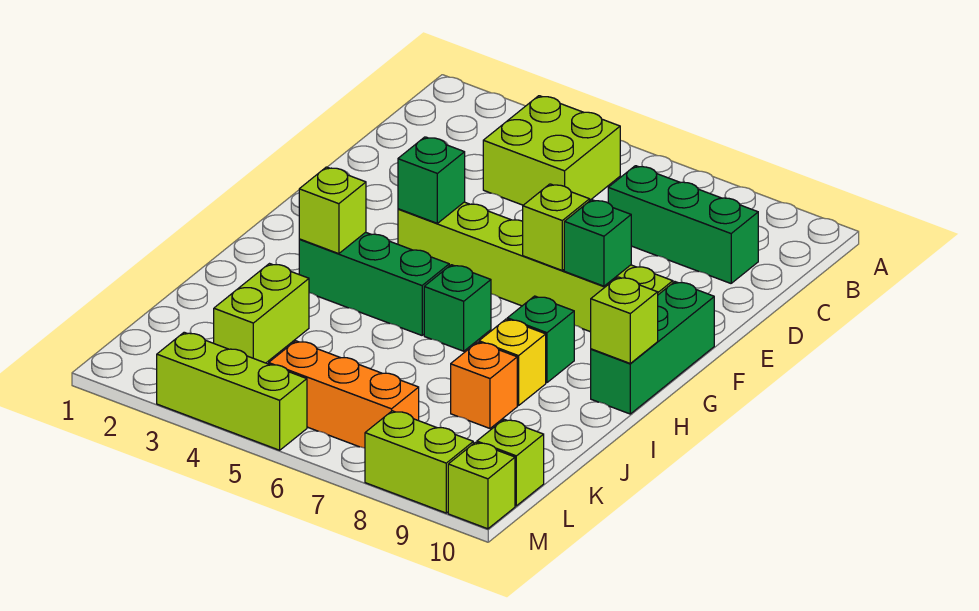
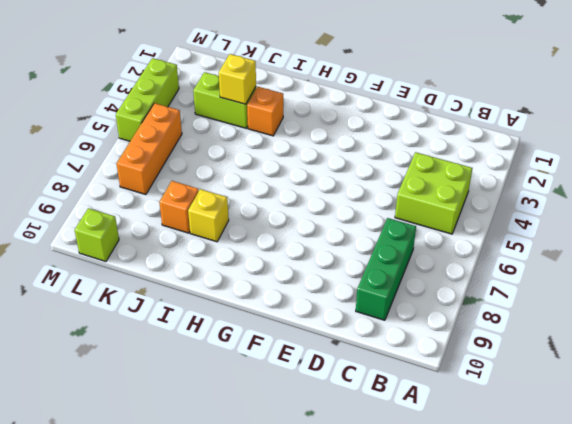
orange 1x1 brick [247,87,283,136] -> none
yellow 1x1 brick [219,54,256,104] -> none
none -> lime 1x6 brick [398,202,673,332]
none -> green 1x3 brick [591,282,714,414]
none -> green 1x3 brick [299,232,449,335]

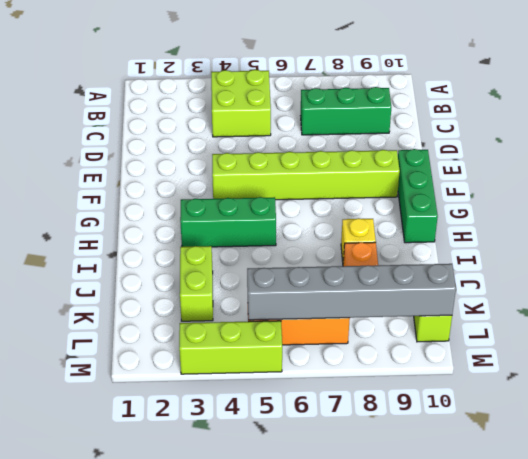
grey 1x6 brick [247,264,456,320] -> none
none -> green 1x1 brick [424,265,491,351]
none -> green 1x1 brick [507,296,574,383]
none -> lime 1x2 brick [365,411,473,513]

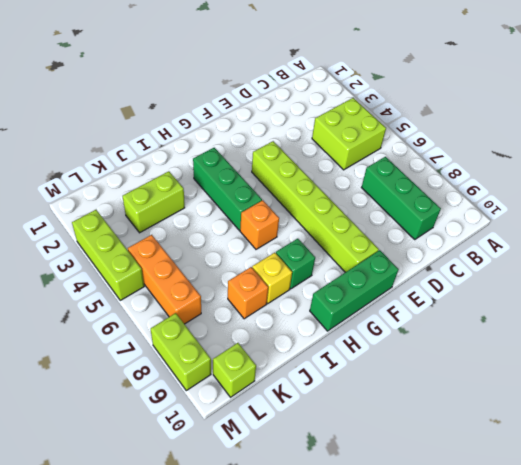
orange 1x1 brick [240,200,279,249] -> green 1x1 brick [424,265,491,351]
none -> lime 1x1 brick [448,442,515,529]
none -> green 1x1 brick [398,137,465,223]
none -> lime 1x1 brick [523,184,590,270]

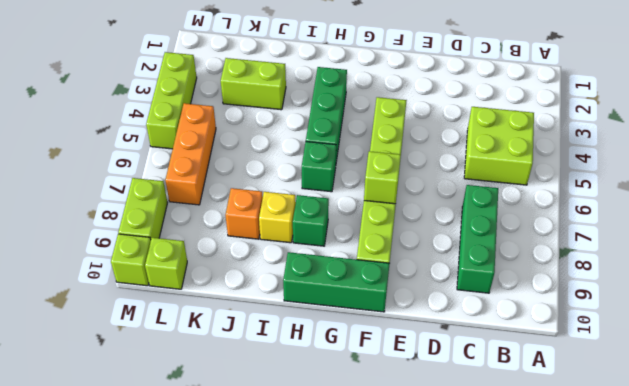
none -> green 1x1 brick [398,137,465,223]
none -> green 1x1 brick [564,200,631,286]
none -> lime 1x1 brick [299,167,366,254]

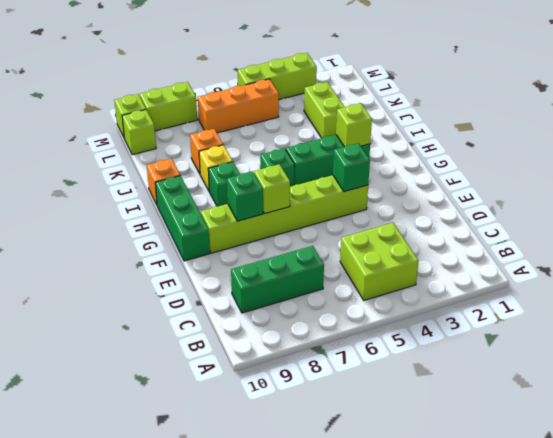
orange 1x1 brick [147,158,180,205] -> none
none -> lime 1x1 brick [591,277,658,363]

